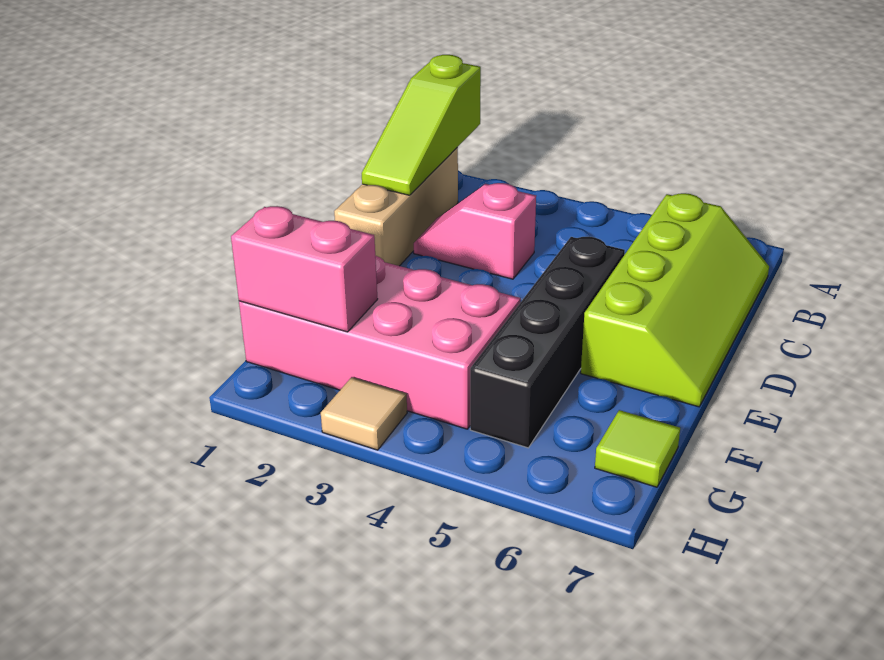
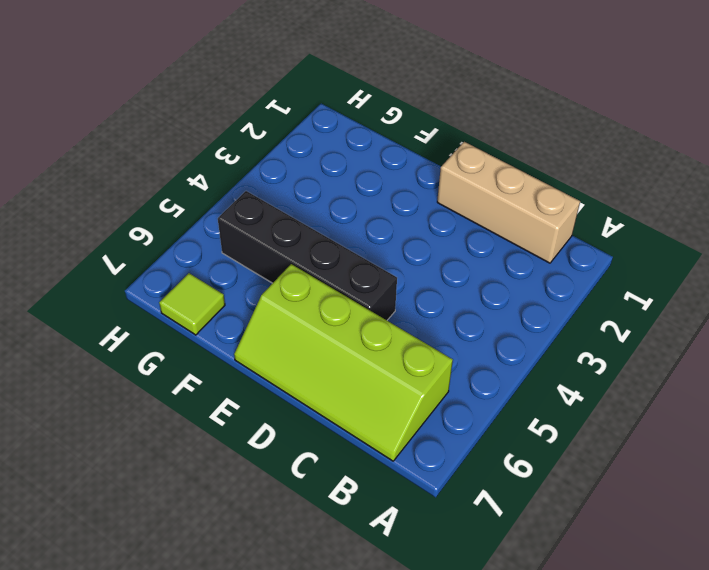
none -> pink 1x2 slope [414,183,536,279]
none -> pink 2x4 brick [239,256,521,429]

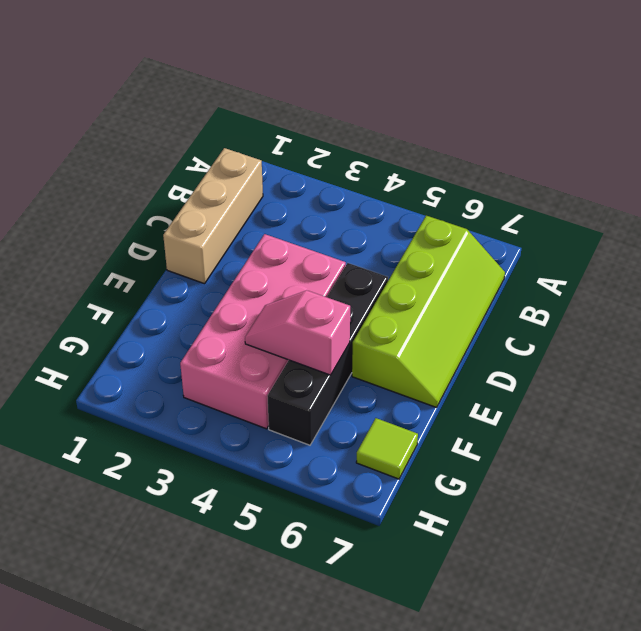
pink 2x4 brick [180,234,346,429] -> pink 2x4 brick turned to [239,256,521,429]
pink 1x2 slope [245,291,350,375] -> pink 1x2 slope moved to [414,183,536,279]
none -> tan 1x1 tile [321,377,407,450]
none -> lime 1x3 slope [362,55,481,195]

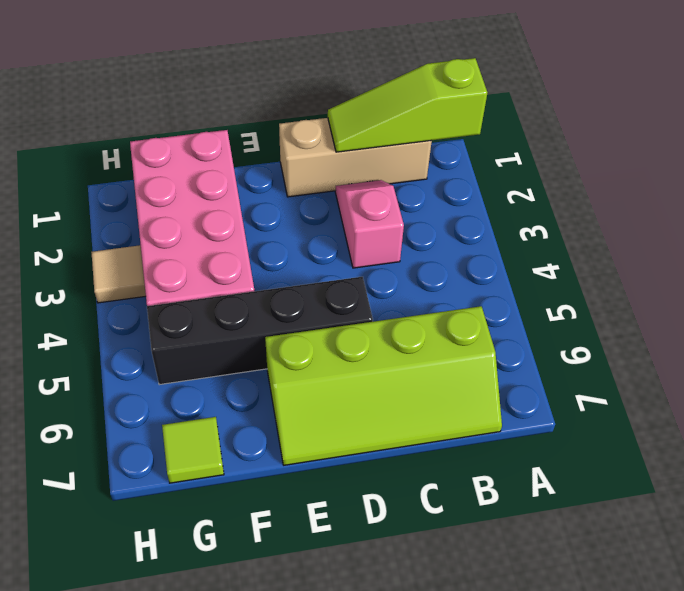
none -> pink 1x2 brick [231,206,377,332]

